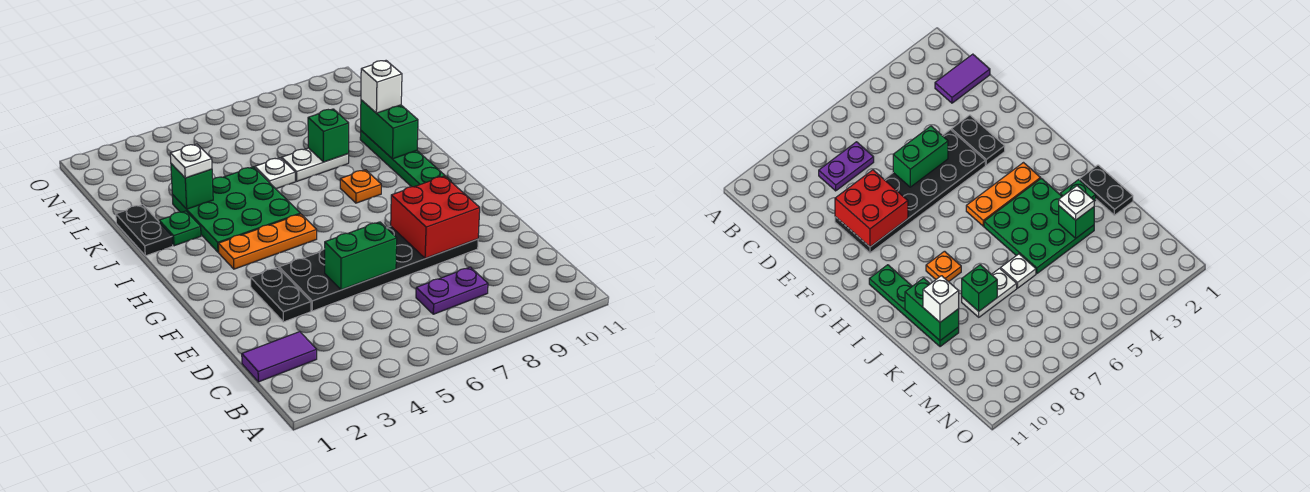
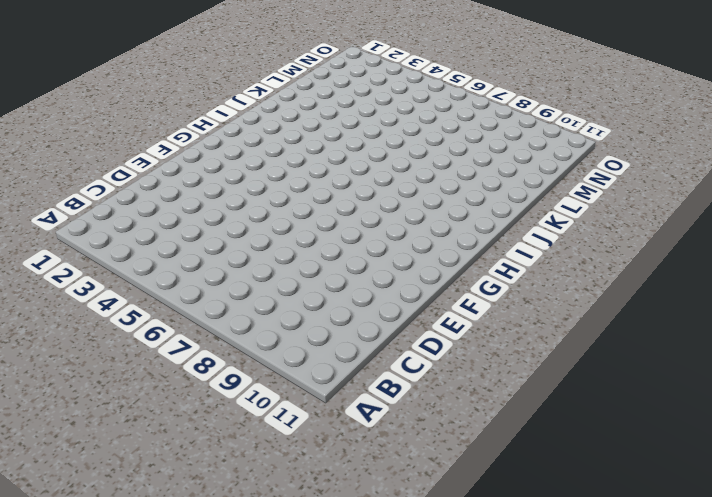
none -> purple 1x2 tile [242,332,317,382]
none -> purple 1x2 plate [416,267,488,314]
none -> black 1x2 plate [251,267,311,322]

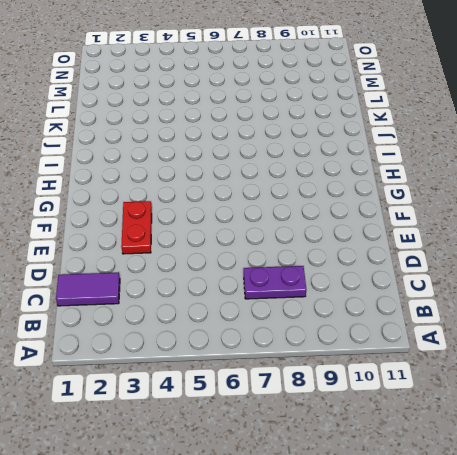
red 1x2 plate [121,201,152,254] -> black 1x2 plate [251,267,311,322]
none -> black 2x6 plate [279,226,478,311]
none -> orange 1x3 plate [218,214,317,269]
none -> green 1x4 plate [360,131,451,187]

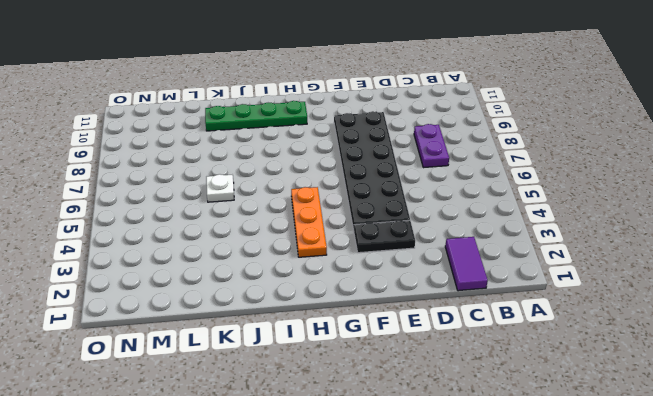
none -> green 3x3 plate [172,167,300,252]
none -> orange 1x1 plate [340,170,381,203]
none -> black 1x2 plate [116,205,173,256]

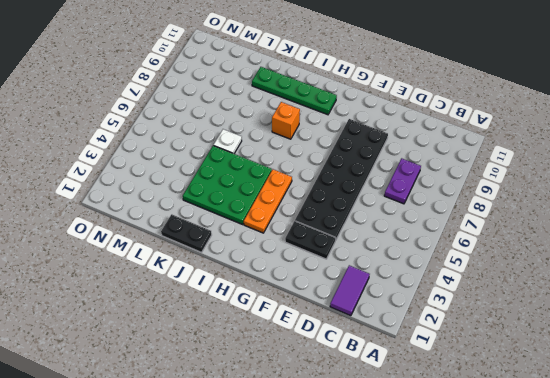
orange 1x1 brick [272,102,300,139] -> orange 1x1 plate [340,170,381,203]
none -> green 1x1 plate [159,211,201,246]
none -> white 1x2 plate [282,148,349,181]
none -> green 1x2 brick [325,222,397,290]

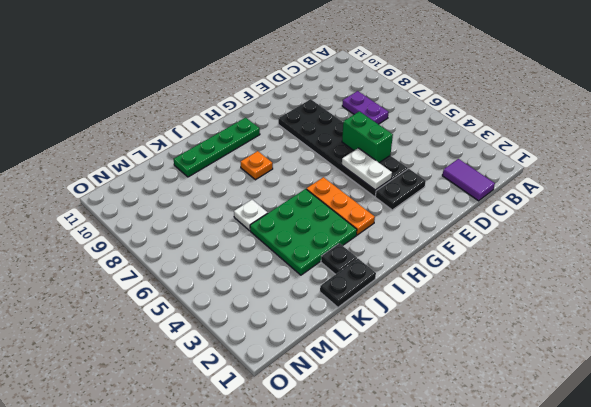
white 1x2 plate [342,148,392,190] -> white 1x2 plate moved to [282,148,349,181]
black 1x1 plate [321,243,357,275] -> green 1x1 plate [159,211,201,246]
none -> red 2x2 brick [391,176,480,259]
none -> green 1x2 brick [361,100,418,159]
none -> green 1x1 brick [171,164,213,209]

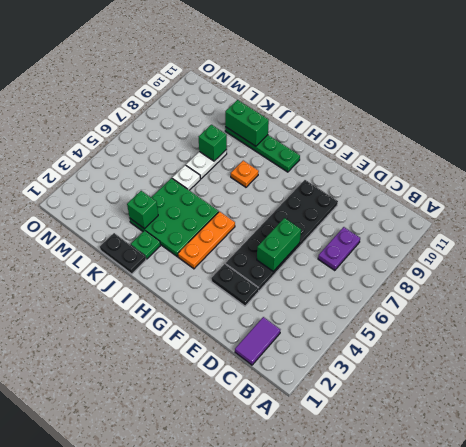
none -> red 2x2 brick [391,176,480,259]
none -> white 1x1 plate [170,144,212,178]
none -> white 1x1 brick [361,61,402,113]

